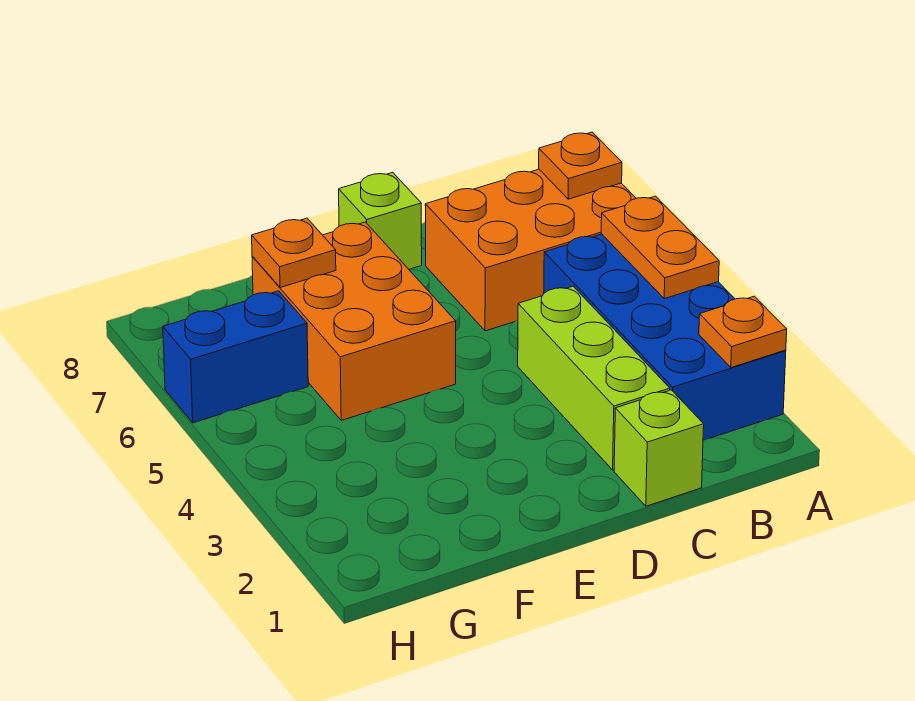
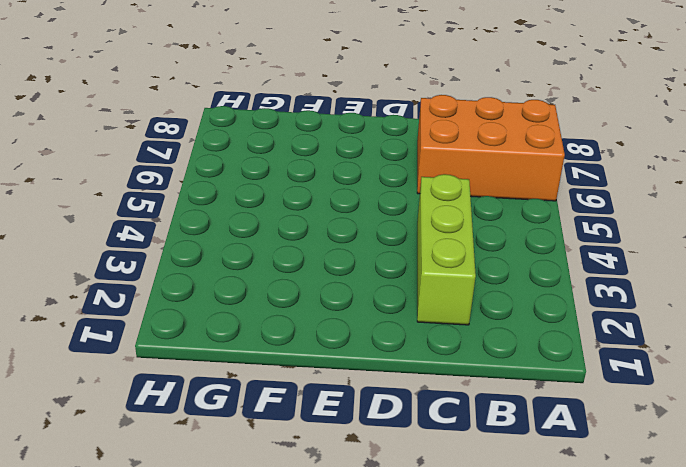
none -> blue 2x4 brick [544,234,786,440]
none -> lime 1x1 brick [614,390,704,506]

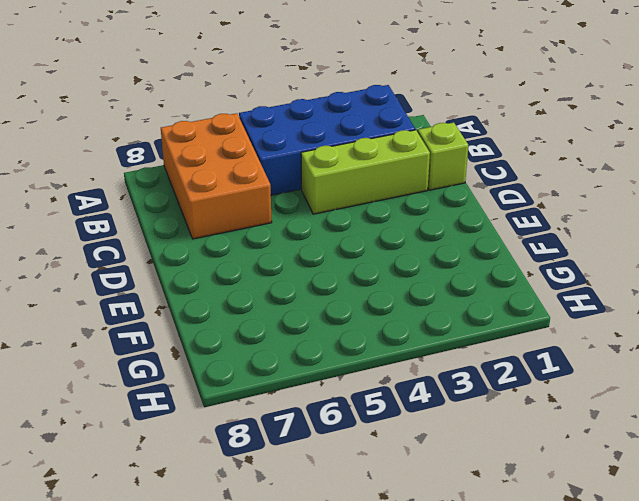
none -> lime 1x1 brick [339,172,422,269]
none -> orange 2x3 brick [252,222,456,420]

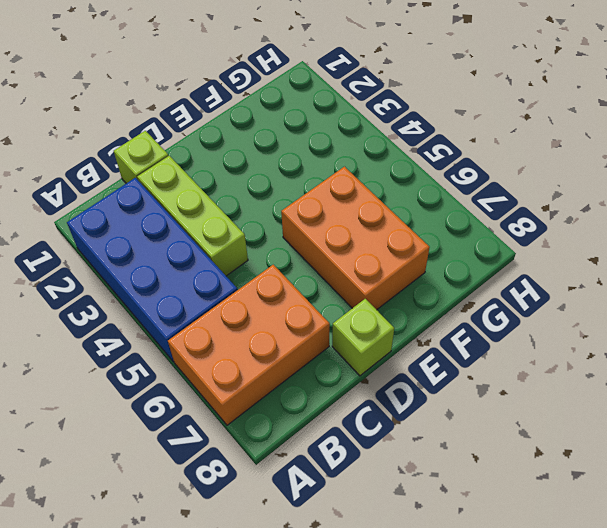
none -> blue 1x2 brick [163,291,308,423]
none -> orange 1x1 plate [699,296,787,368]

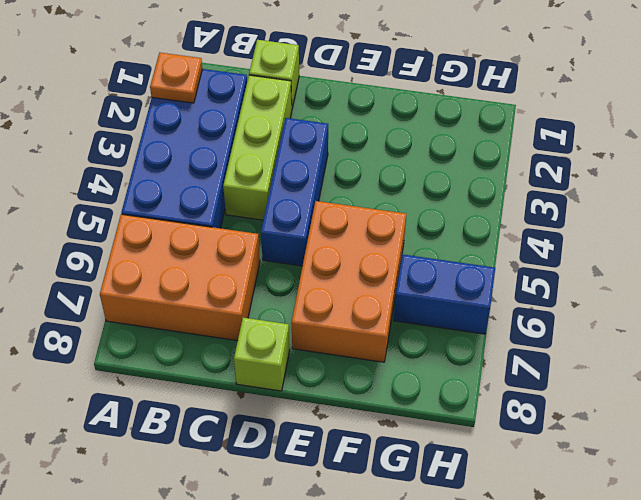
blue 1x3 brick [261,118,328,266] -> none
none -> orange 1x2 plate [601,196,719,299]
none -> orange 1x1 plate [539,132,622,199]

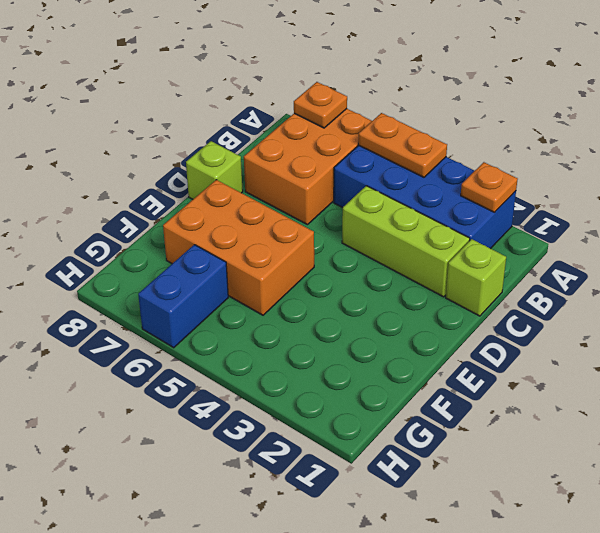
none -> orange 1x1 plate [252,218,336,288]

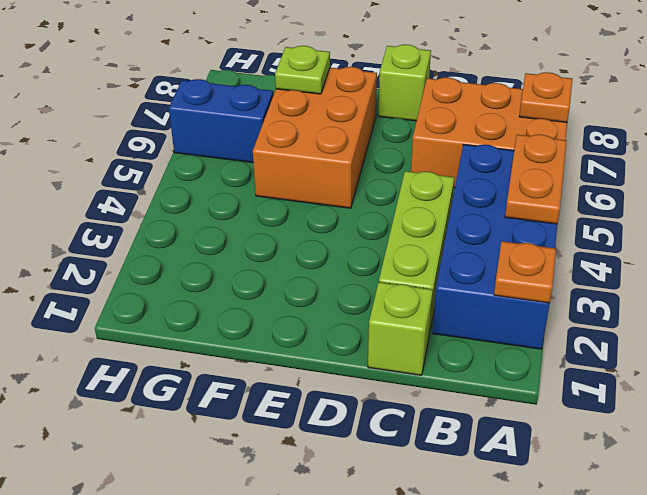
lime 1x1 plate [275,46,330,94] -> orange 1x1 plate [252,218,336,288]

